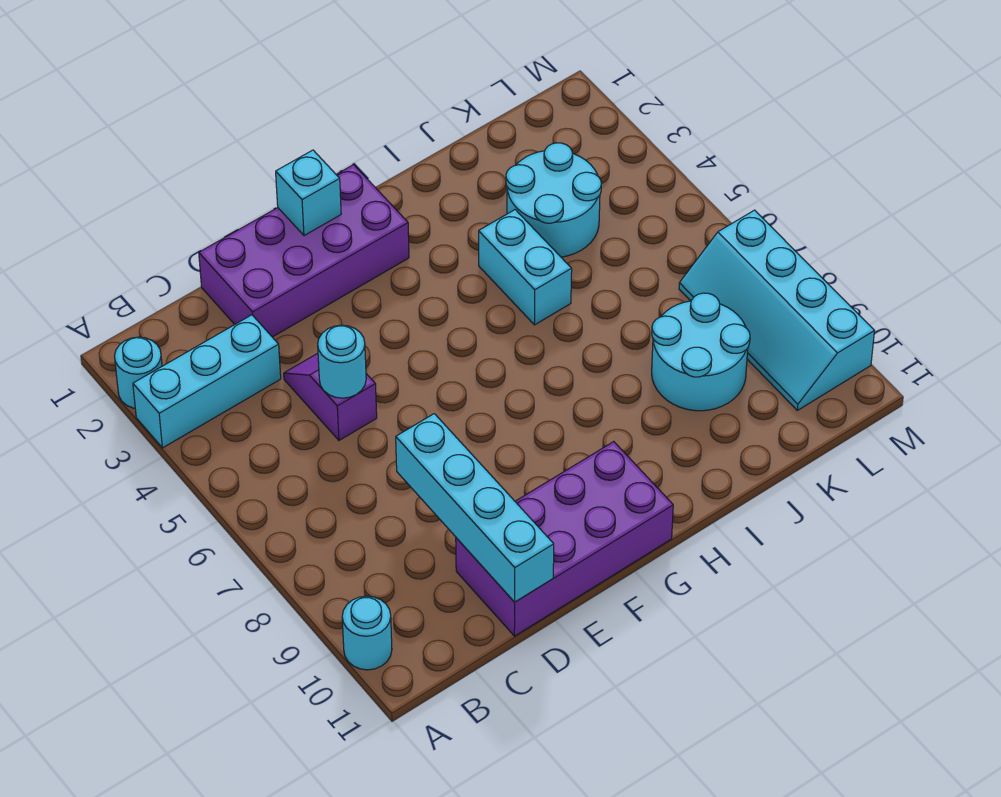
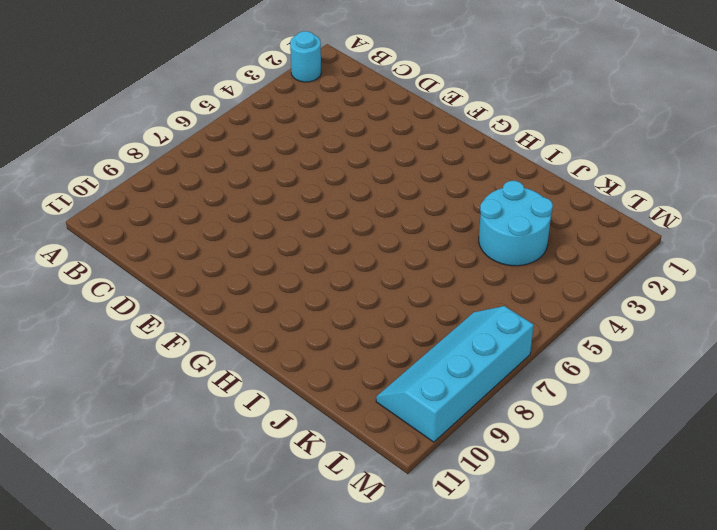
none -> cyan 1x3 brick [133,315,281,448]
none -> cyan 1x1 round brick [342,596,392,670]
none -> purple 2x4 brick [199,165,409,337]

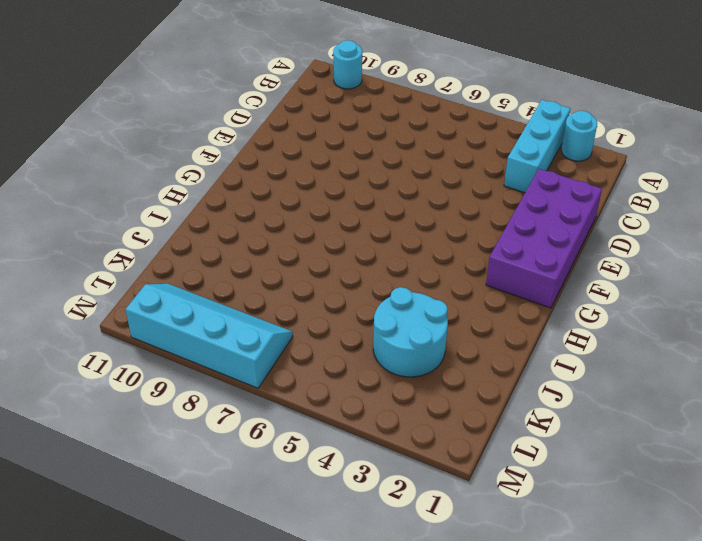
none -> purple 1x2 slope [284,353,377,440]
none -> purple 2x4 brick [456,442,673,636]
none -> cyan 1x2 brick [479,210,572,325]

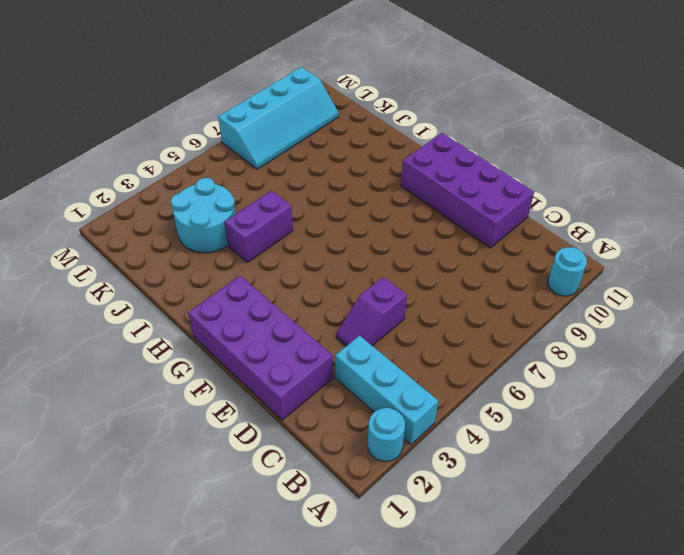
purple 1x2 brick [225,191,293,262] -> cyan 1x2 brick [479,210,572,325]
none -> cyan 2x2 round brick [652,293,750,411]
none -> cyan 1x1 round brick [318,325,366,398]
none -> cyan 1x4 brick [396,414,554,602]

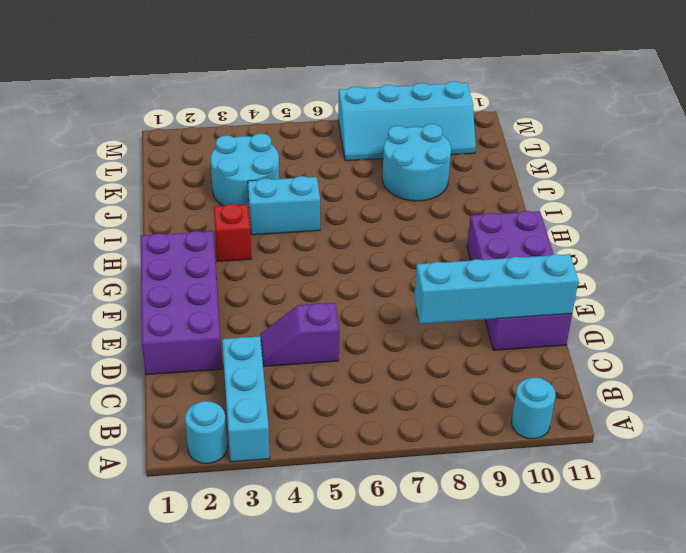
red 1x1 brick [214,204,252,262] -> none
none -> cyan 1x1 round brick [318,325,366,398]
none -> cyan 1x1 brick [276,150,341,236]

